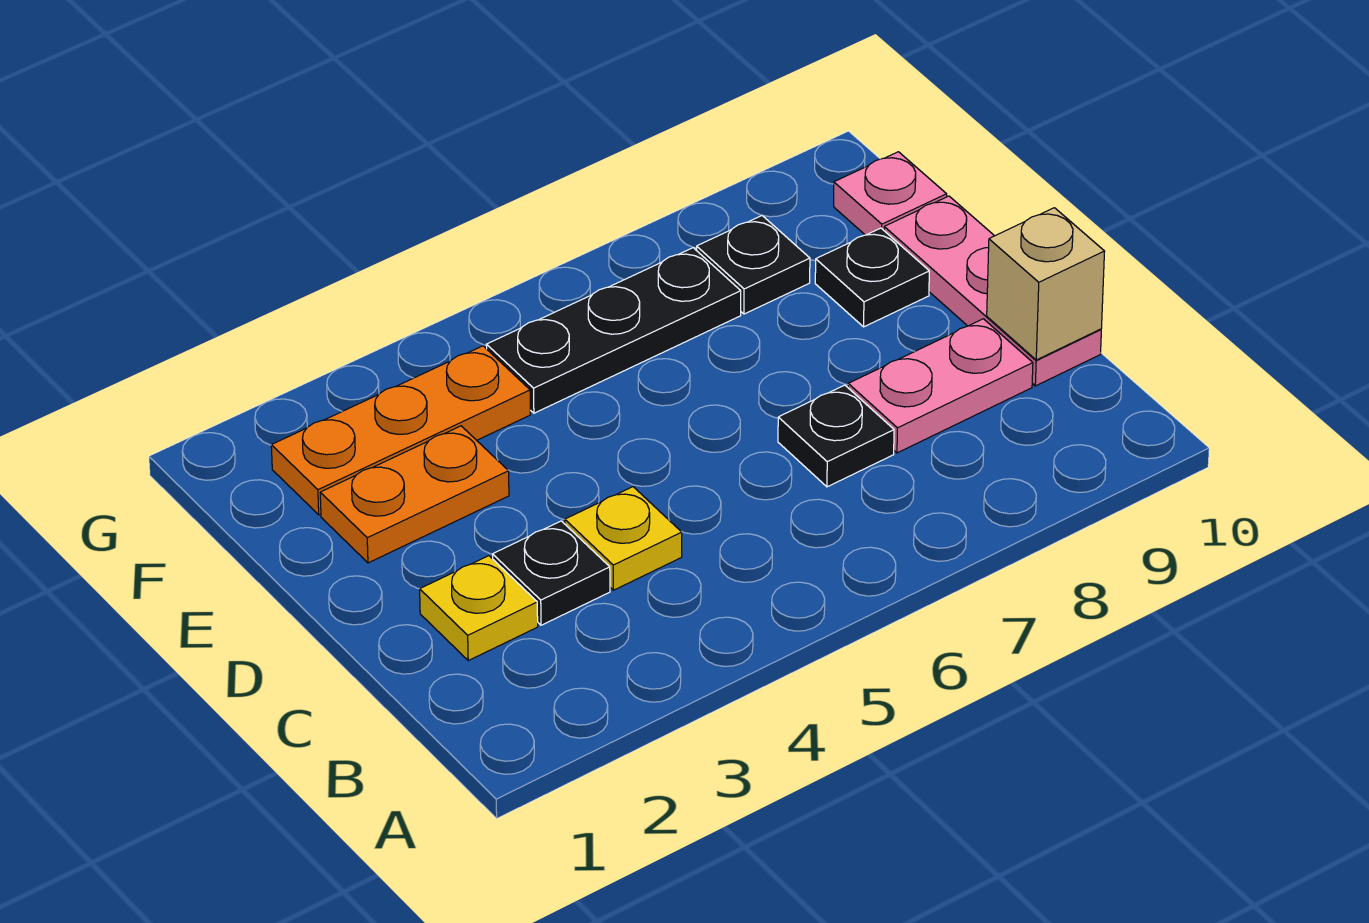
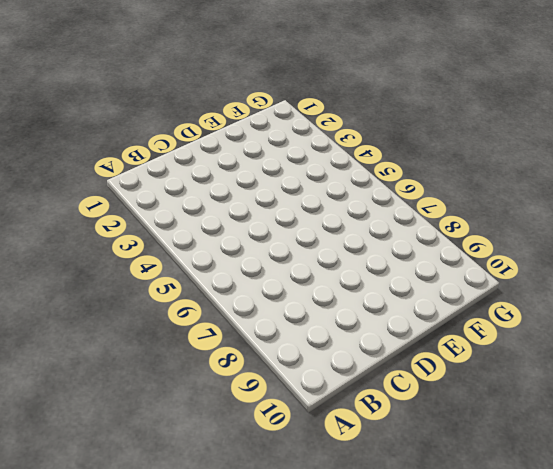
none -> yellow 1x1 plate [420,556,538,661]
none -> black 1x1 plate [493,521,610,625]
none -> yellow 1x1 plate [565,487,682,590]

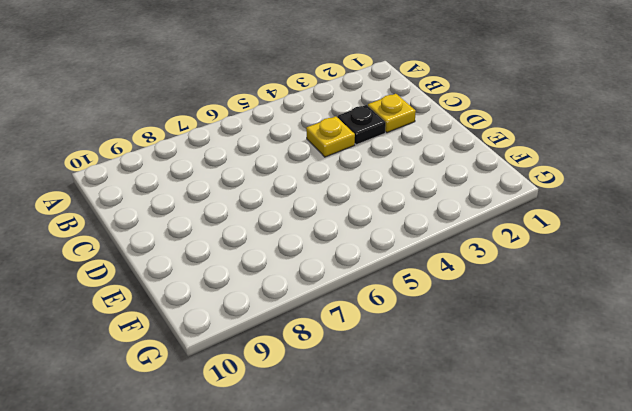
none -> black 1x1 plate [778,385,894,487]
none -> pink 1x2 plate [848,319,1033,453]
none -> pink 1x3 plate [884,196,1101,386]

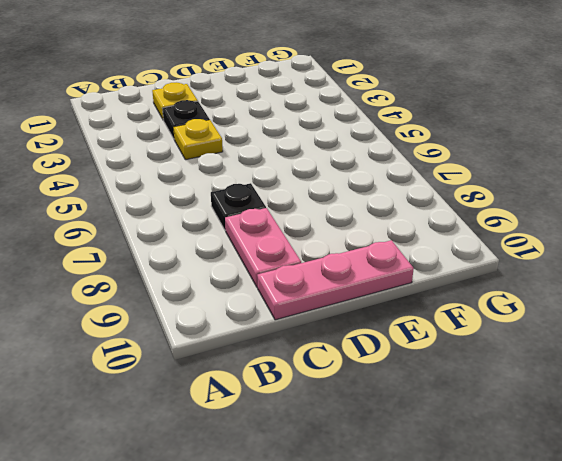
none -> orange 1x2 plate [320,426,509,563]
none -> black 1x1 plate [815,228,929,327]
none -> orange 1x3 plate [271,346,530,515]

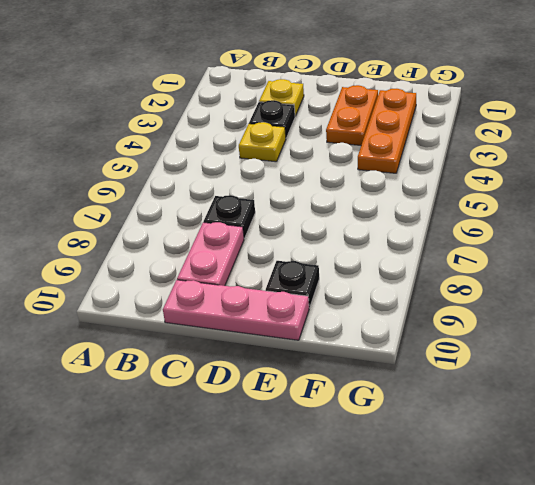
none -> black 1x3 plate [486,248,741,413]
none -> black 1x1 plate [697,216,810,314]
none -> pink 1x1 plate [834,152,947,235]

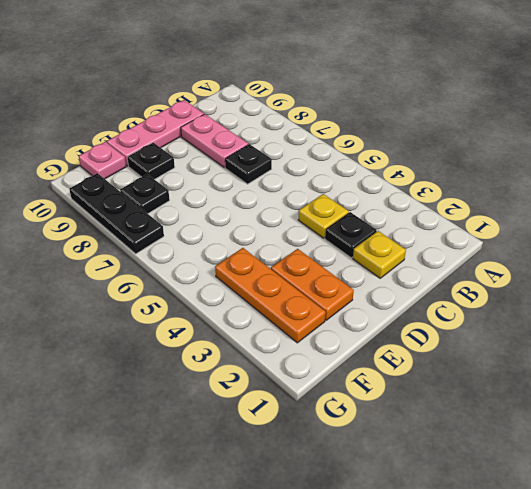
black 1x3 plate [69,173,164,254] -> black 1x3 plate moved to [486,248,741,413]
none -> tan 1x1 brick [987,208,1105,360]

